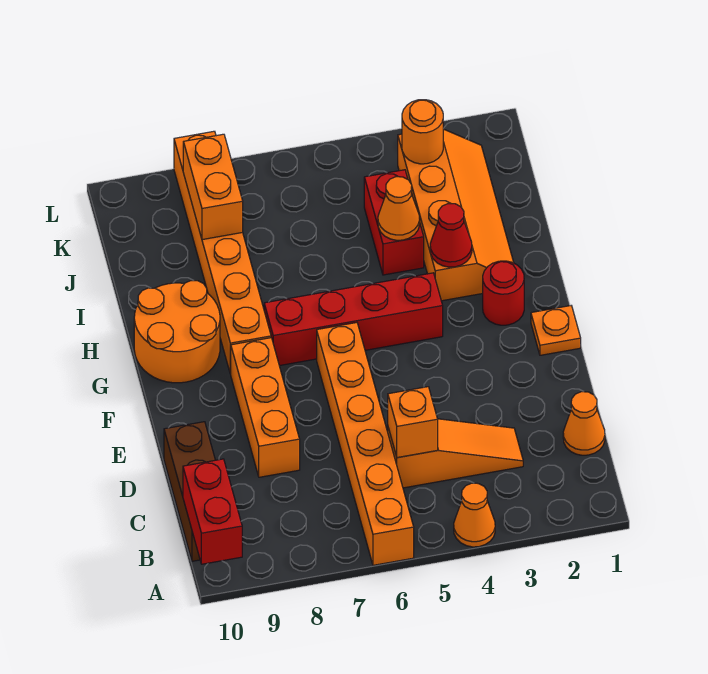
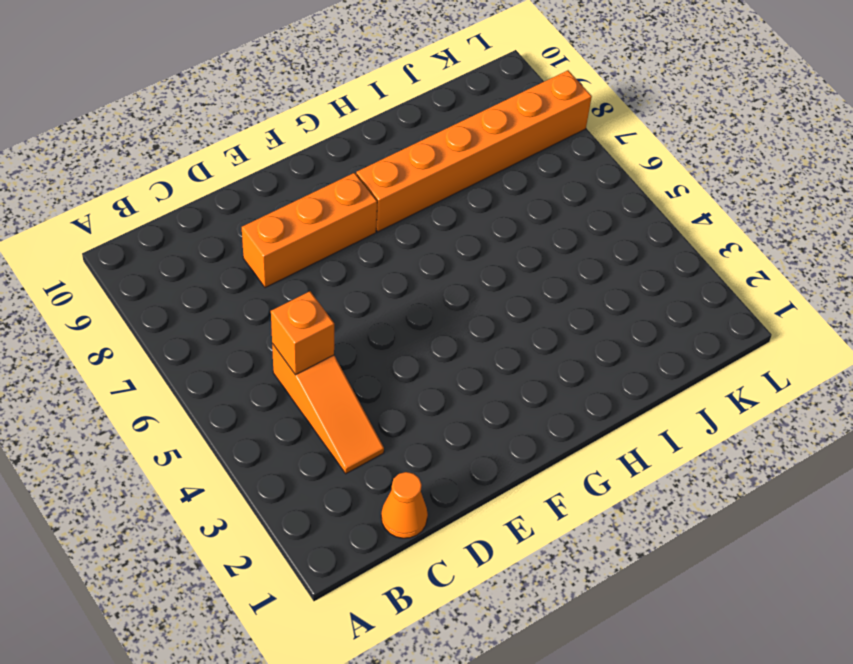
none -> orange 1x1 cone [454,483,495,547]
none -> orange 1x6 brick [317,323,414,565]
none -> brown 1x3 brick [164,422,215,561]

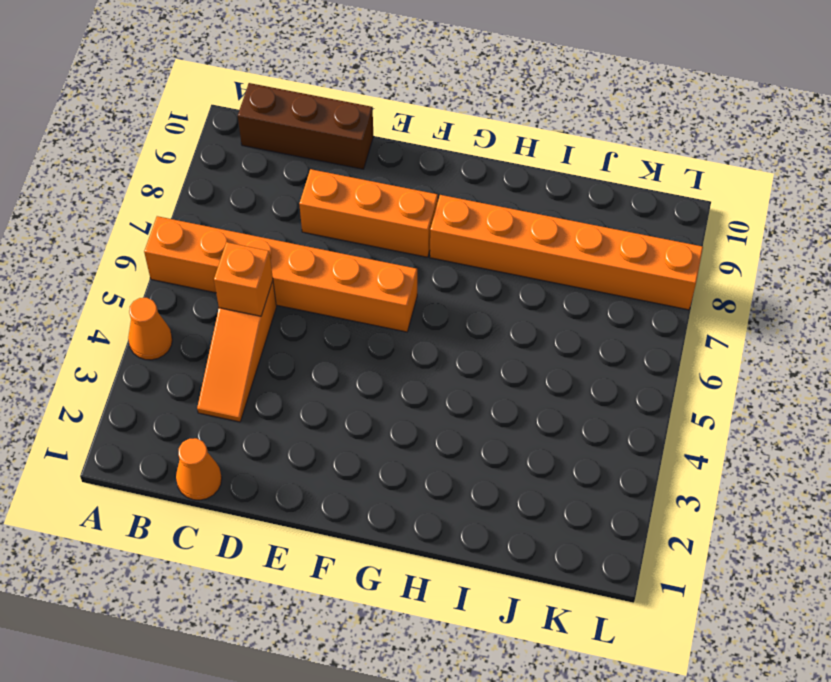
none -> orange 1x1 plate [531,306,581,355]
none -> red 1x1 round brick [483,261,524,325]
none -> red 1x4 brick [264,273,443,366]

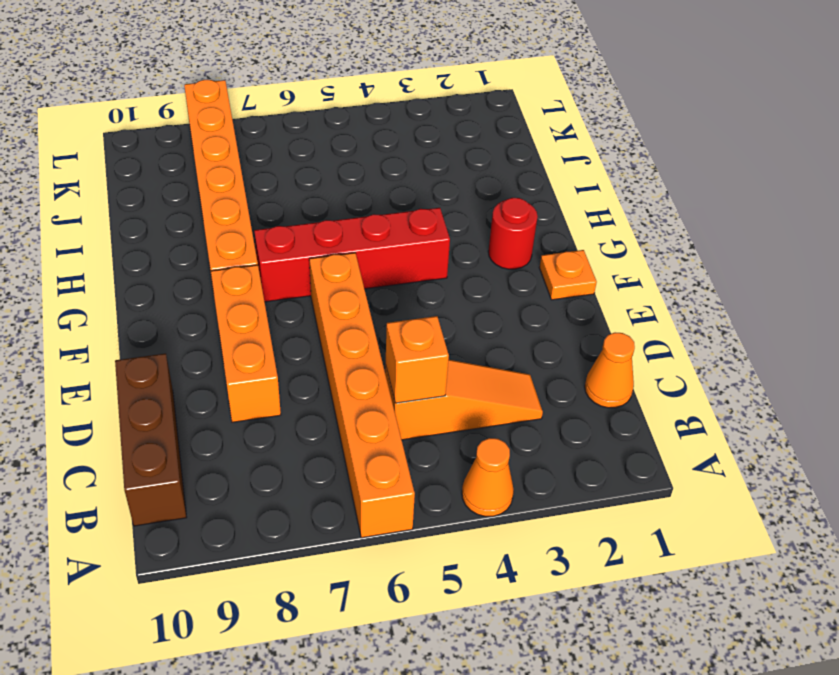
none -> orange 2x2 round brick [134,281,220,383]
none -> orange 2x4 slope [398,129,514,301]
none -> red 1x2 brick [364,170,424,275]

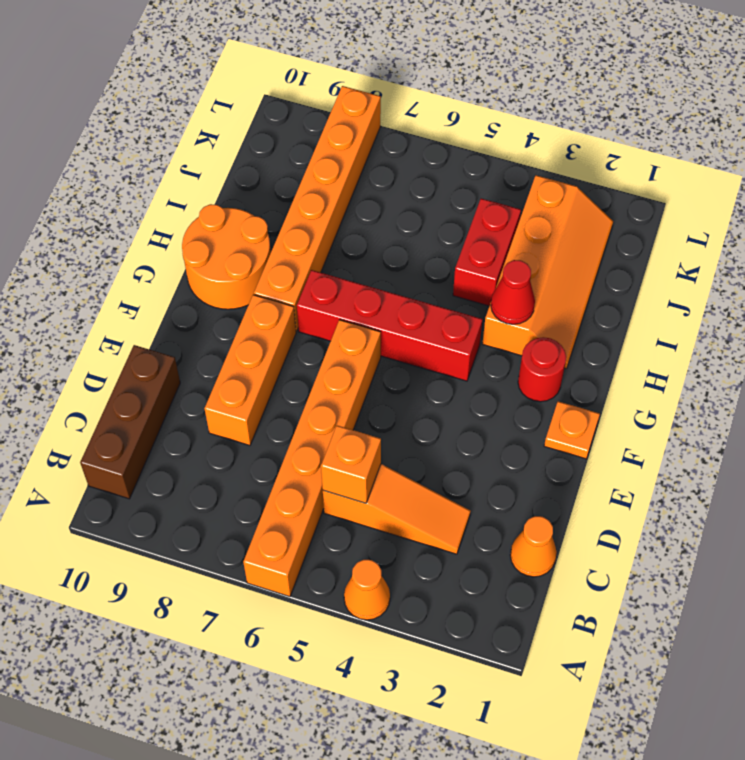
none -> red 1x2 brick [183,459,242,564]
none -> orange 1x1 cone [378,177,420,240]
none -> orange 1x2 brick [183,134,243,240]

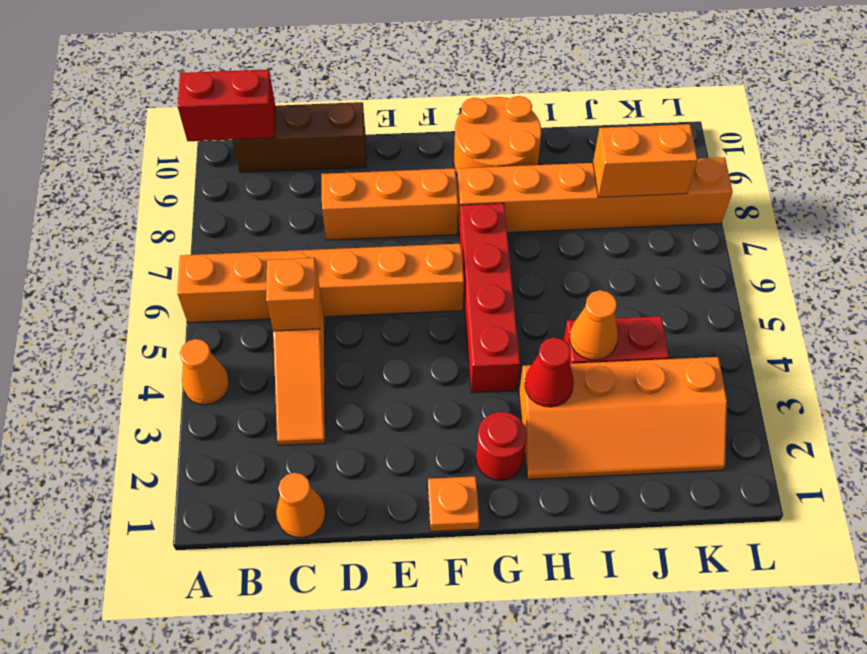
none -> orange 1x1 round brick [402,100,443,164]

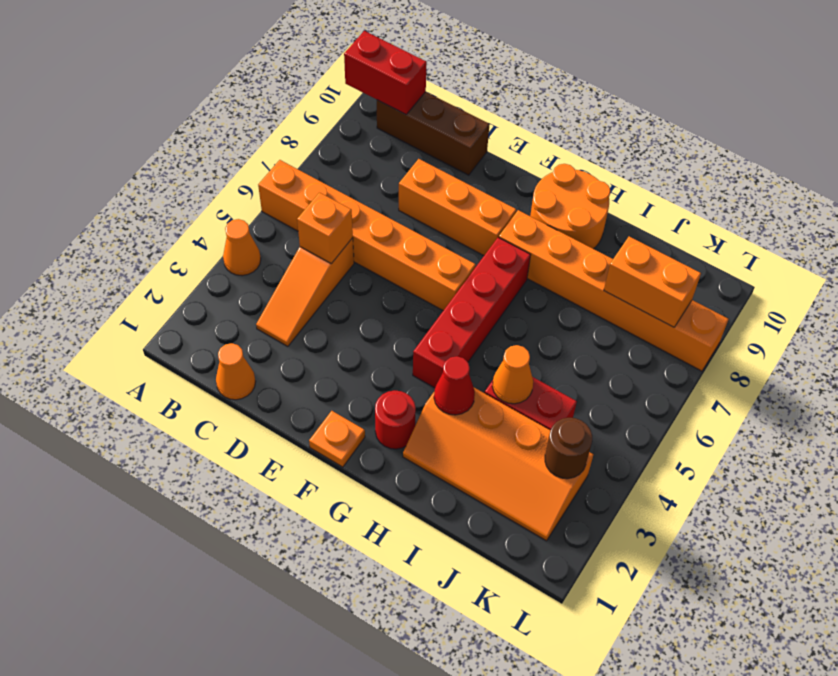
brown 1x1 round brick [545,418,592,479] -> orange 1x1 round brick [402,100,443,164]

